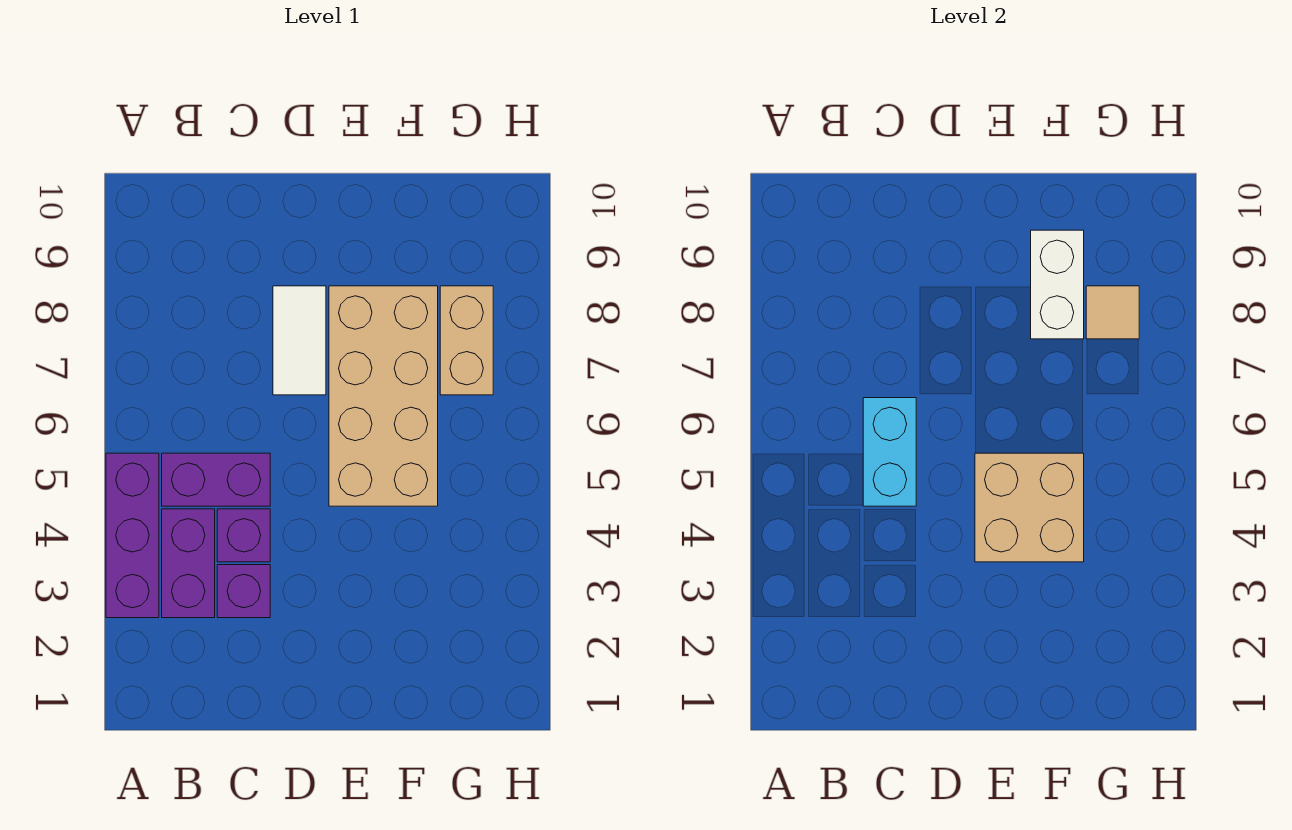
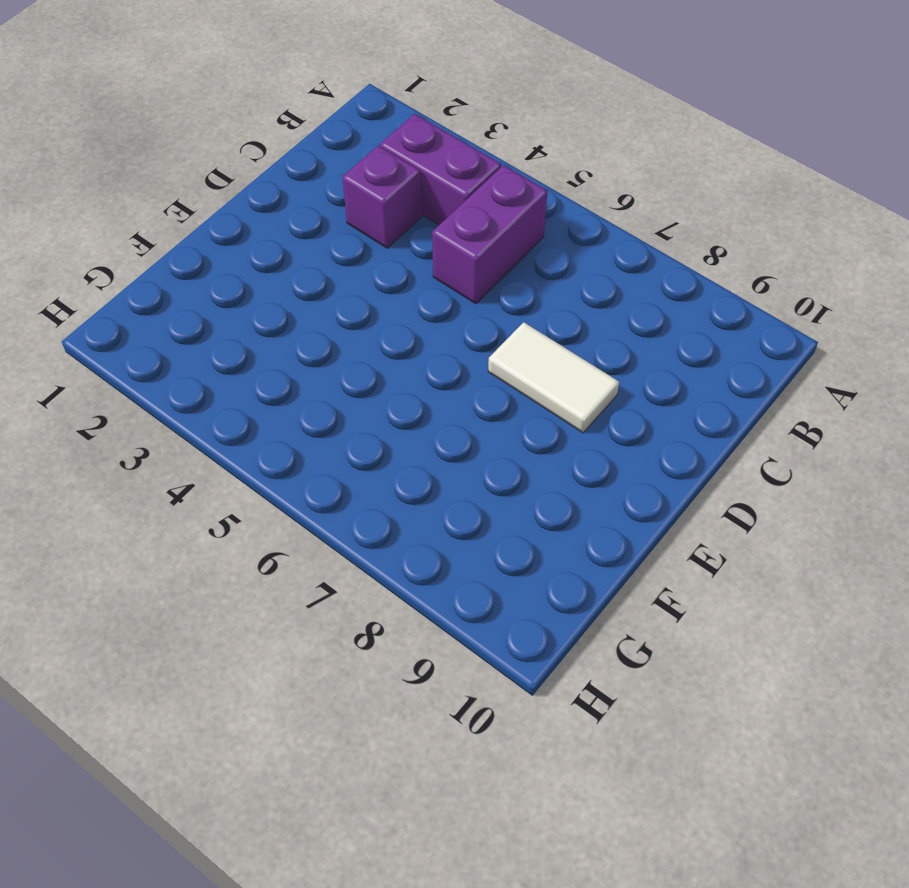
none -> purple 1x3 brick [106,453,159,618]
none -> purple 1x1 brick [217,509,270,562]
none -> tan 2x4 brick [329,286,438,506]

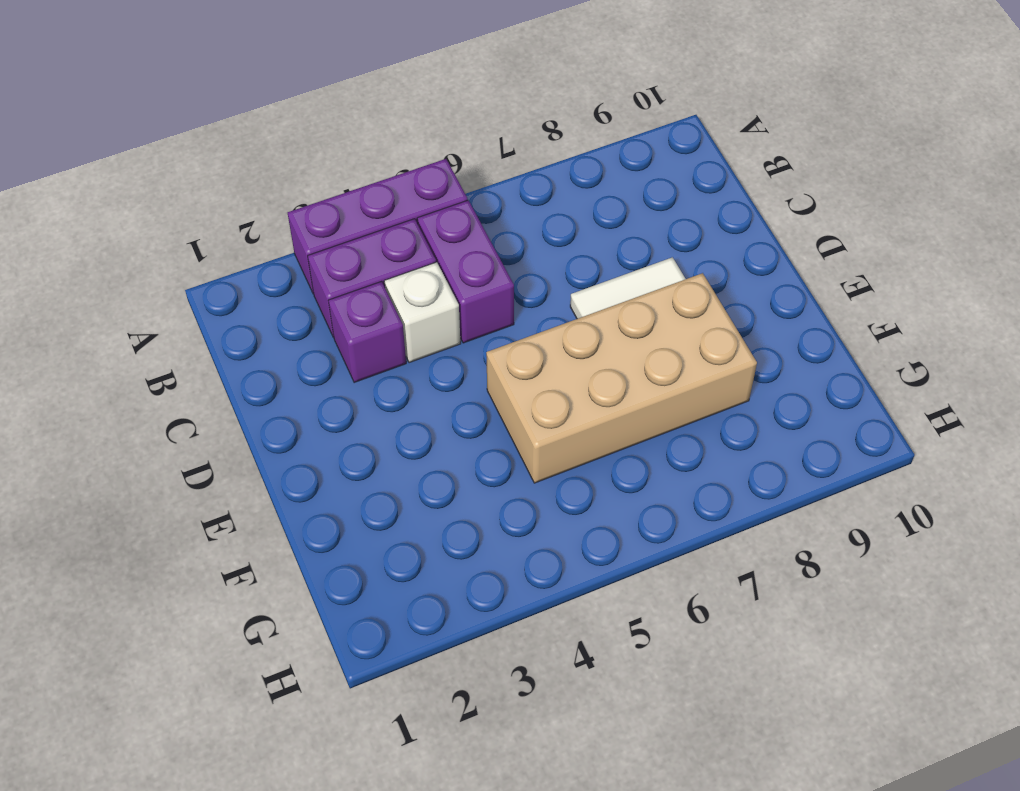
white 1x1 brick [384,262,460,363] -> purple 1x1 brick [217,509,270,562]
none -> tan 1x2 brick [440,286,493,395]
none -> cyan 1x2 brick [863,398,916,506]
none -> tan 2x2 brick [975,453,1084,562]

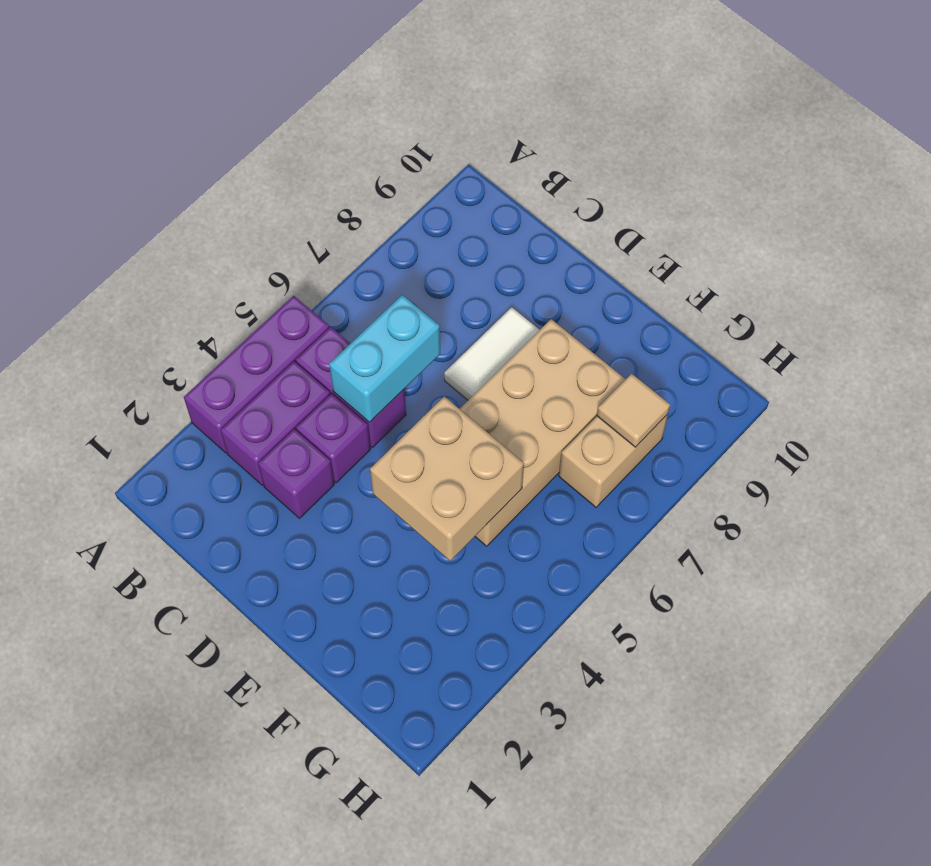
none -> white 1x2 brick [1031,230,1084,339]

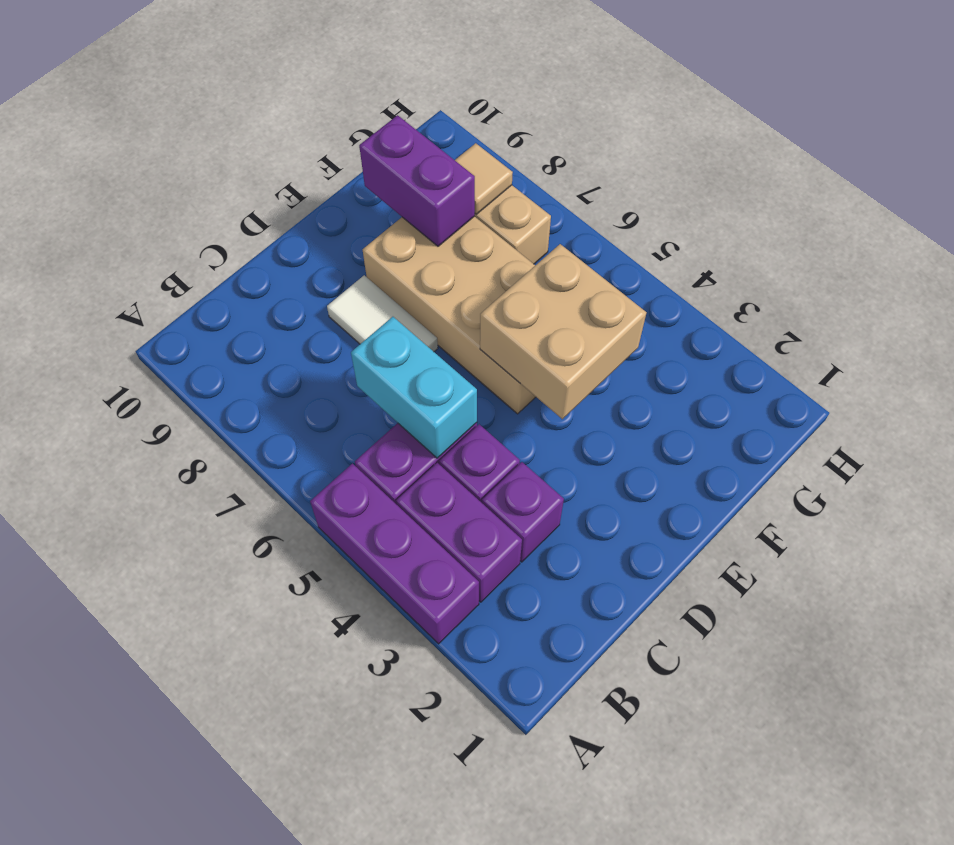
purple 1x2 brick [359,115,475,246] -> white 1x2 brick [1031,230,1084,339]

